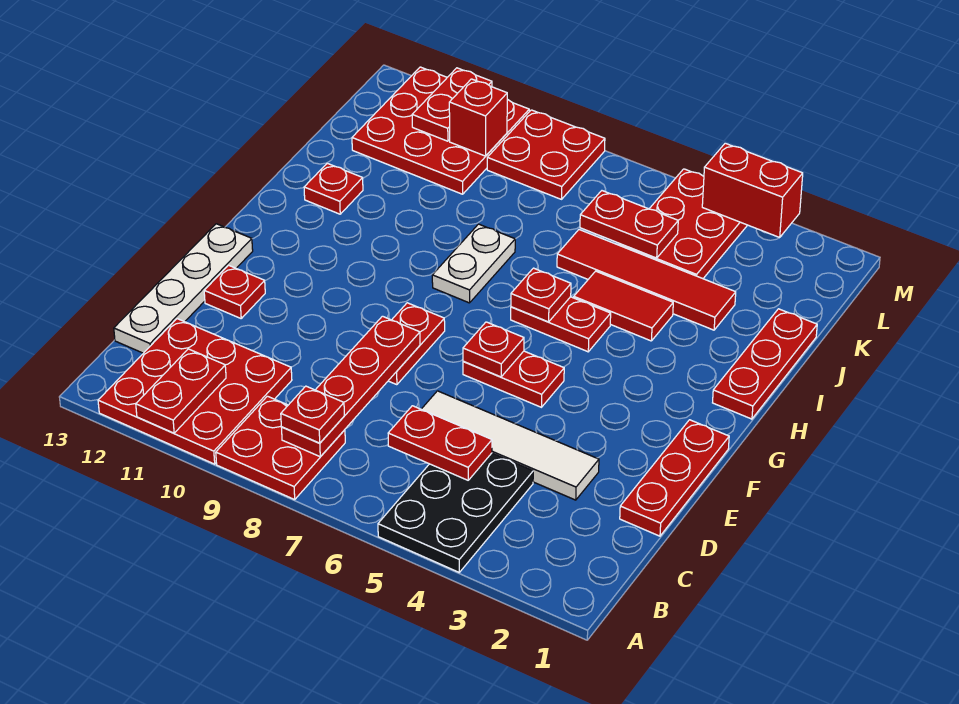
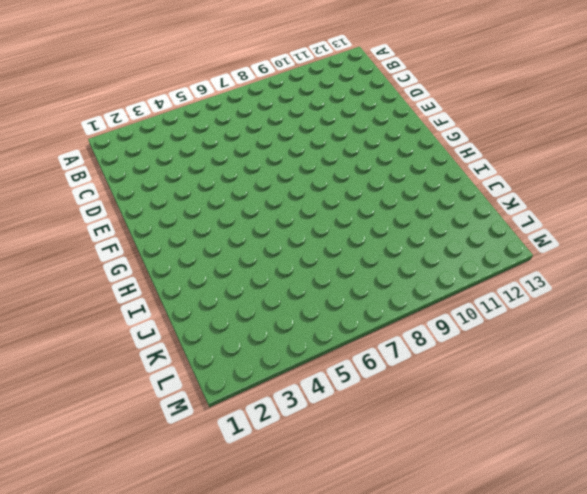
none -> black 2x3 plate [378,453,533,572]
none -> red 2x2 plate [216,396,345,500]
none -> red 3x3 plate [98,319,292,464]

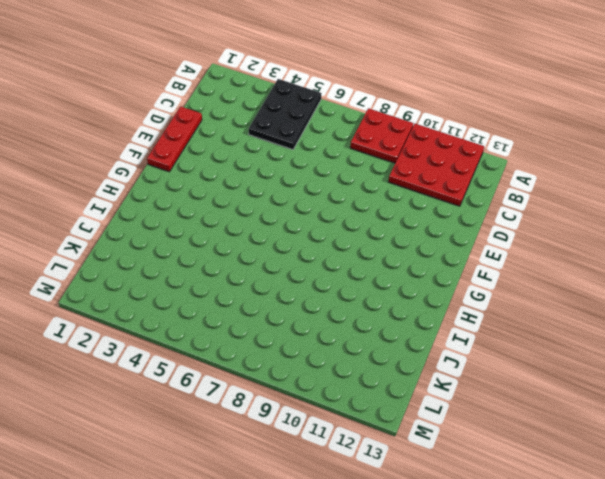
none -> white 1x4 plate [114,224,253,353]
none -> white 1x4 tile [421,391,599,500]
none -> red 1x2 plate [389,303,445,385]

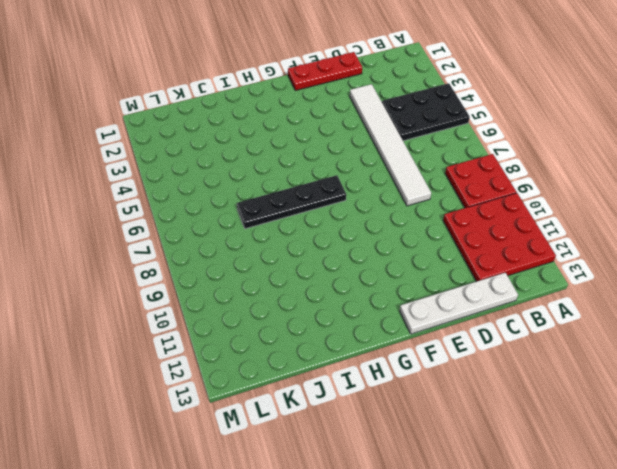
white 1x6 tile [350,84,431,206] -> white 1x4 tile [421,391,599,500]
black 1x4 plate [237,175,346,229] -> none
none -> red 1x2 plate [389,303,445,385]
none -> red 1x1 plate [204,265,265,318]
none -> red 1x2 plate [463,351,564,407]

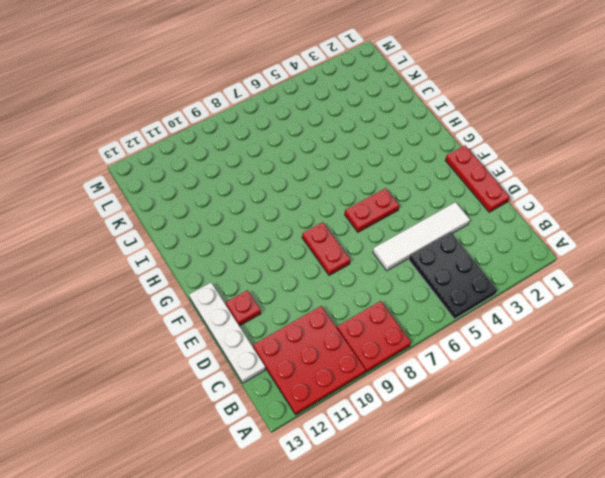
none -> red 1x3 plate [713,309,817,419]
none -> red 1x2 plate [511,297,611,352]
none -> white 1x2 plate [432,224,515,303]

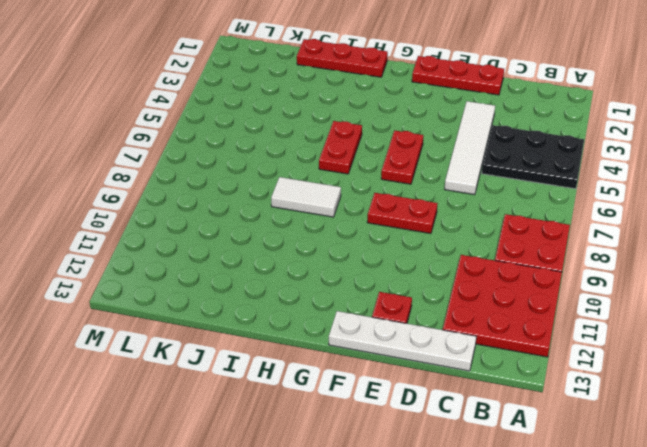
white 1x2 tile [271,177,341,217] -> white 1x2 plate [432,224,515,303]
none -> red 1x2 tile [574,271,673,341]
none -> red 1x1 plate [304,163,363,214]
none -> red 1x4 tile [557,230,736,330]

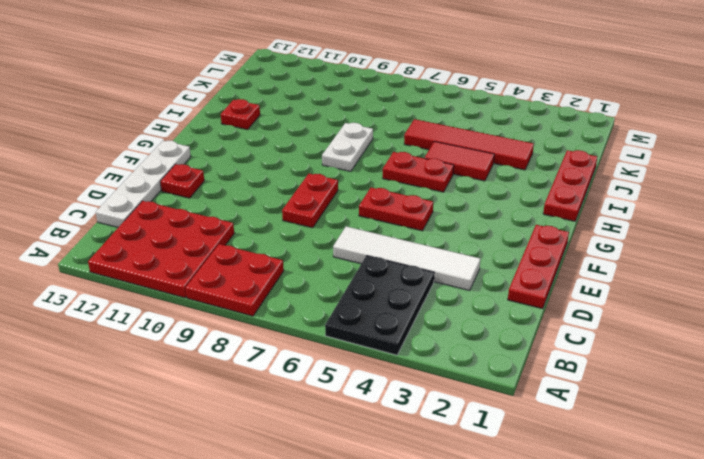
none -> red 2x3 plate [619,169,747,279]
none -> red 3x3 plate [352,67,529,194]
none -> red 2x2 plate [487,110,605,199]

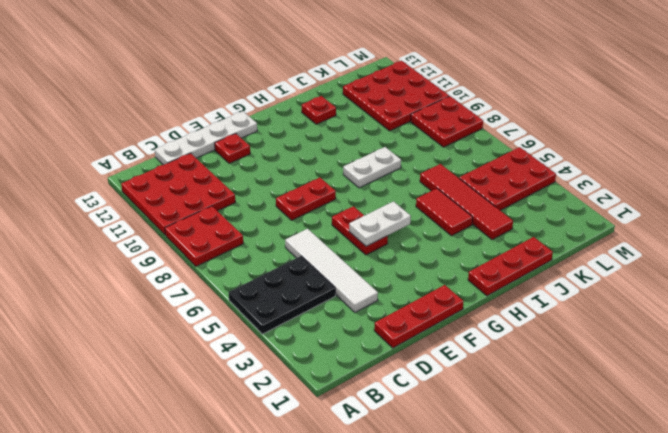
white 1x2 plate [349,201,411,246] -> none
none -> red 1x2 plate [511,297,611,352]
none -> red 1x2 plate [136,349,226,433]
none -> red 1x4 plate [281,316,420,457]

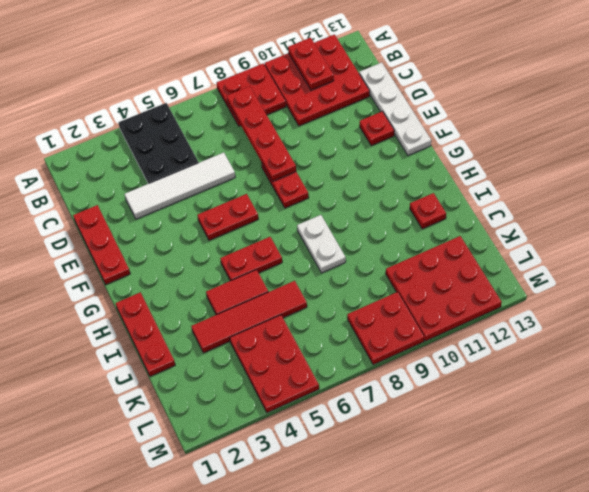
none -> red 1x2 plate [388,406,492,480]
none -> red 1x1 plate [463,322,524,377]
none -> red 1x1 plate [511,268,571,322]

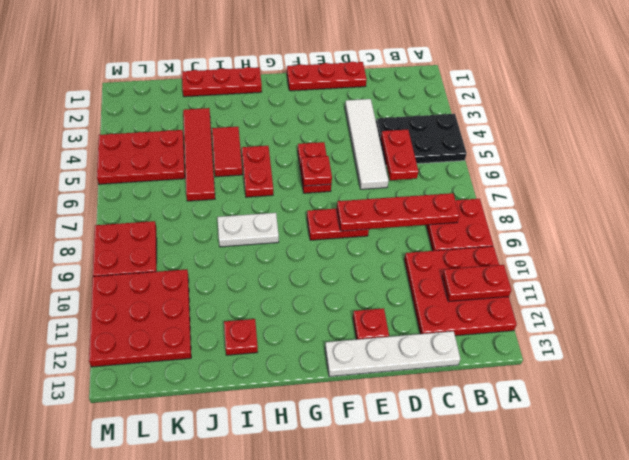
none -> red 1x1 plate [511,268,571,322]
none -> red 1x2 plate [580,191,678,258]
none -> red 1x1 brick [449,79,507,156]

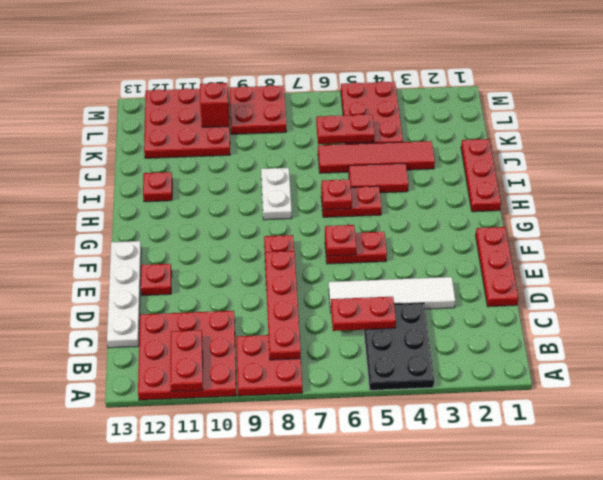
none -> red 1x2 plate [412,68,492,141]
none -> red 1x2 brick [702,143,803,238]
none -> red 1x1 plate [281,386,344,443]

